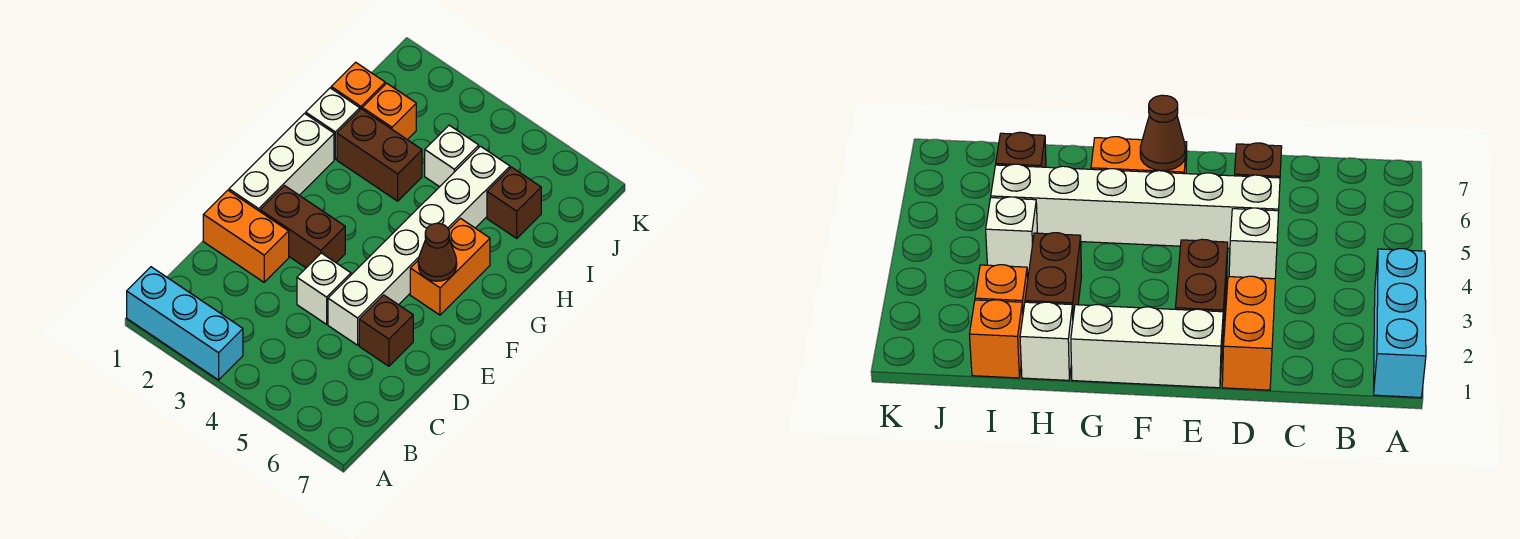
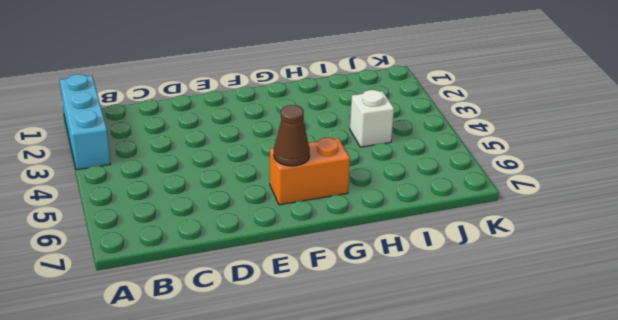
none -> orange 1x2 brick [203,190,289,282]
none -> white 1x1 brick [297,253,351,324]
none -> white 1x6 brick [328,146,510,345]

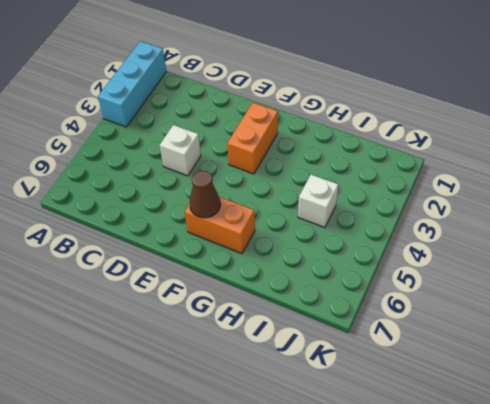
orange 1x2 brick [227,102,278,174] -> orange 1x2 brick moved to [203,190,289,282]
none -> white 1x6 brick [328,146,510,345]
none -> brown 1x1 brick [359,295,413,366]
none -> white 1x3 brick [229,114,334,211]

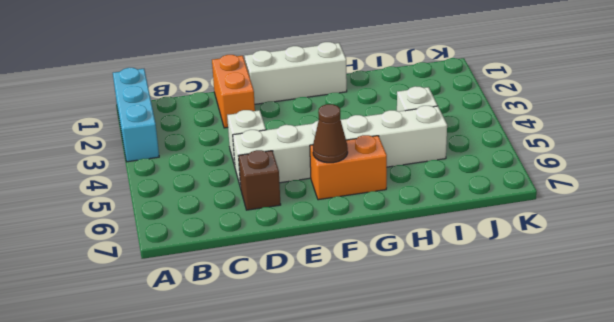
none -> brown 1x2 brick [260,186,345,268]
none -> white 1x1 brick [306,88,360,159]
none -> brown 1x2 brick [337,109,422,201]

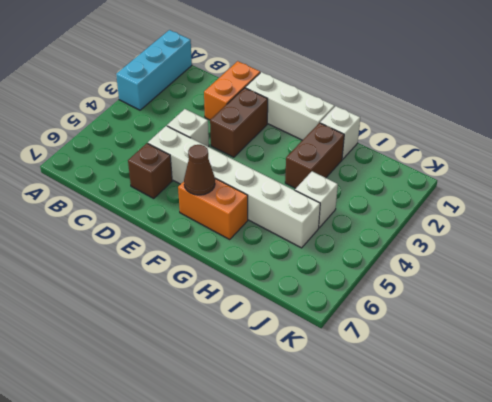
none -> orange 1x1 brick [331,62,385,109]
none -> orange 1x1 brick [362,83,416,140]
none -> brown 1x1 brick [487,167,541,238]

